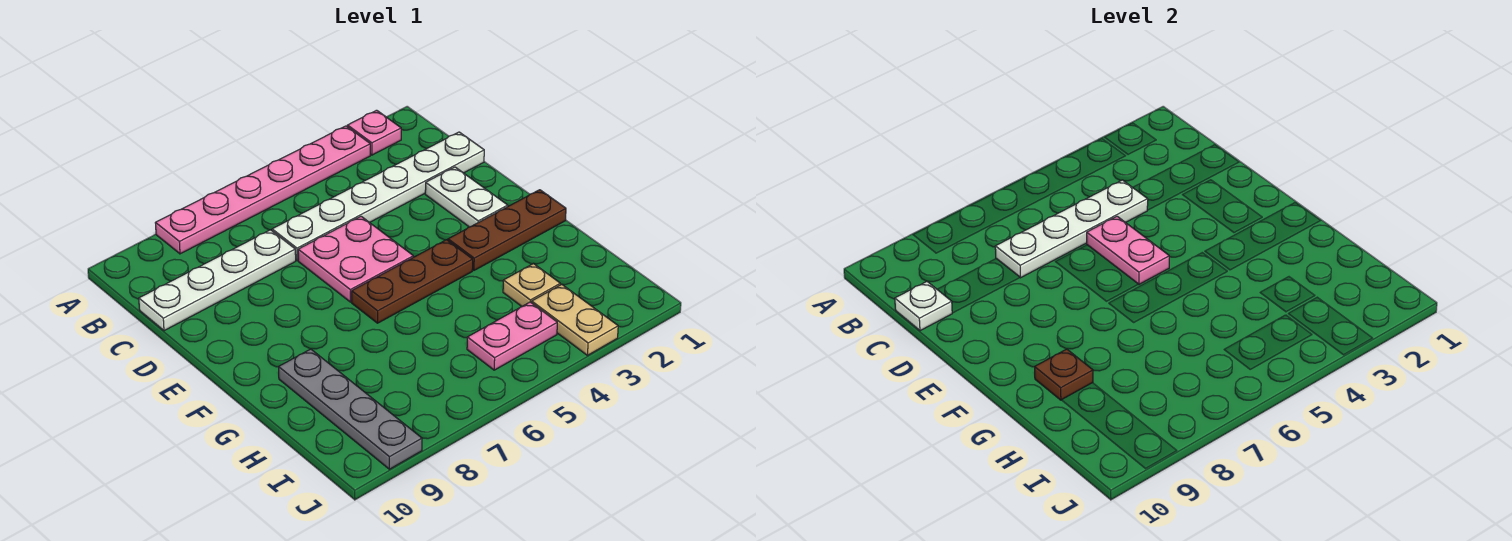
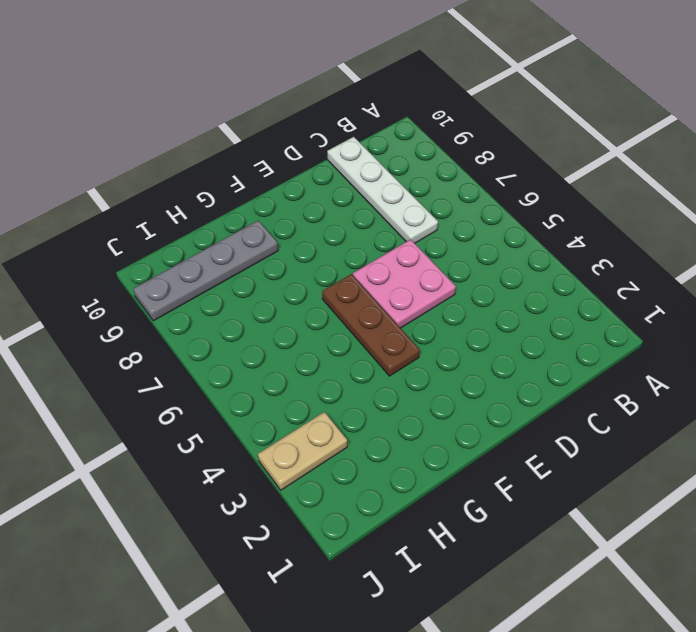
none -> pink 1x1 plate [347,110,401,155]
none -> pink 1x6 plate [156,126,370,254]
none -> white 1x6 plate [272,132,484,260]

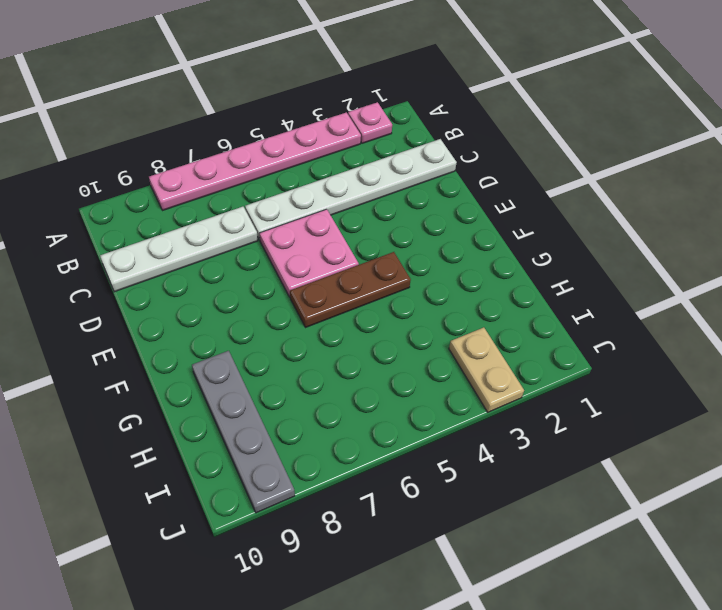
none -> white 1x2 plate [425,167,508,227]
none -> brown 1x3 plate [448,190,566,270]
none -> tan 1x1 plate [503,264,560,306]

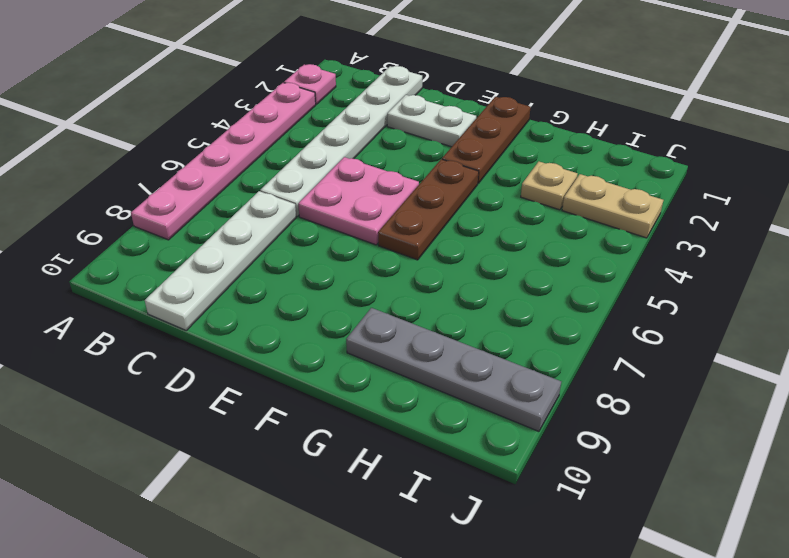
none -> pink 1x2 plate [467,302,557,370]
none -> white 1x4 plate [995,180,1148,278]
none -> white 1x1 plate [895,282,952,331]

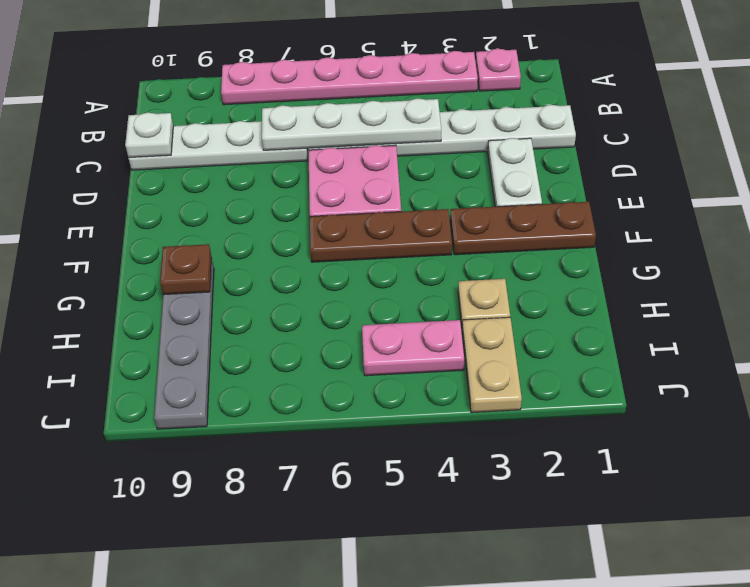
none -> pink 1x2 plate [1087,216,1169,284]

